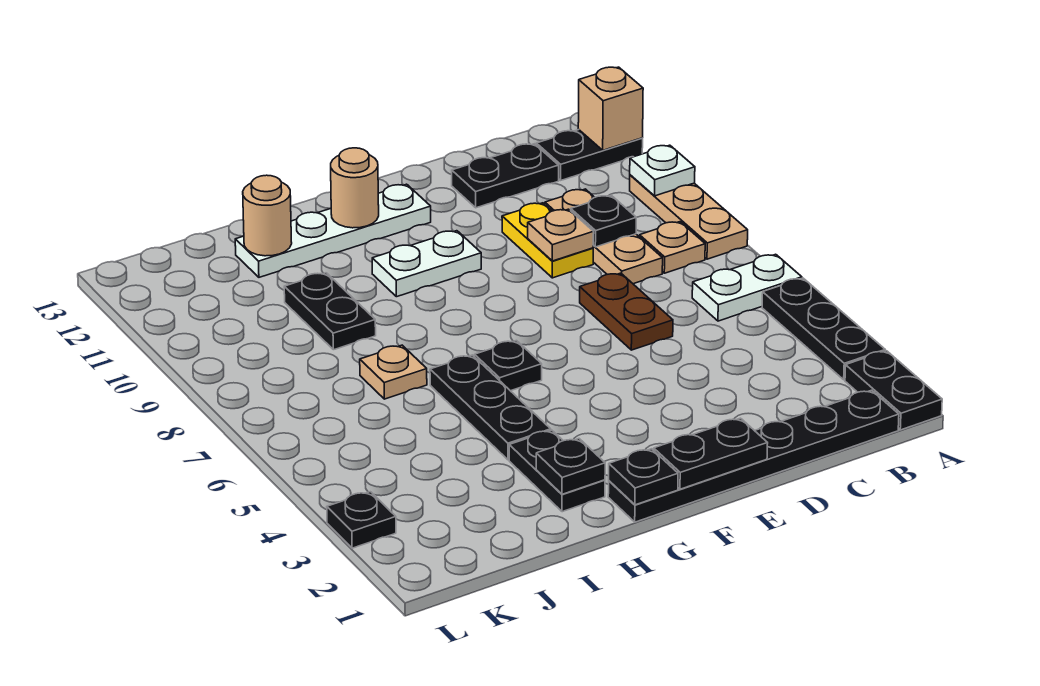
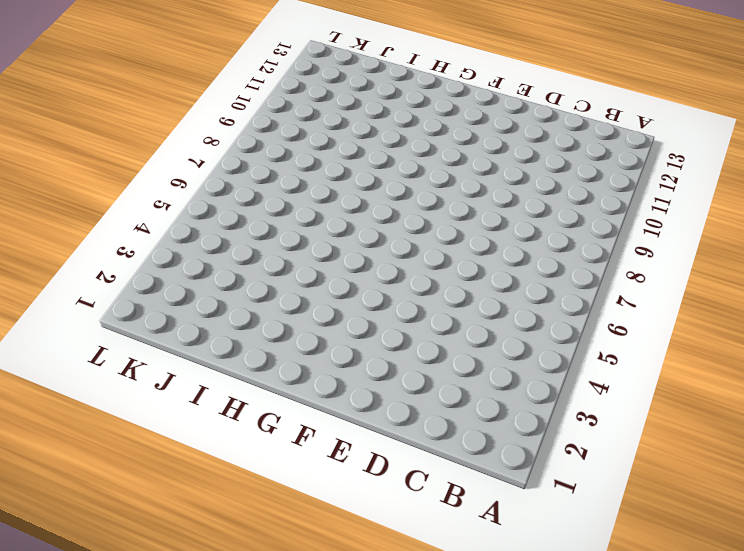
none -> black 1x2 plate [845,351,942,430]
none -> black 1x3 plate [762,278,885,380]
none -> white 1x2 plate [692,254,802,321]

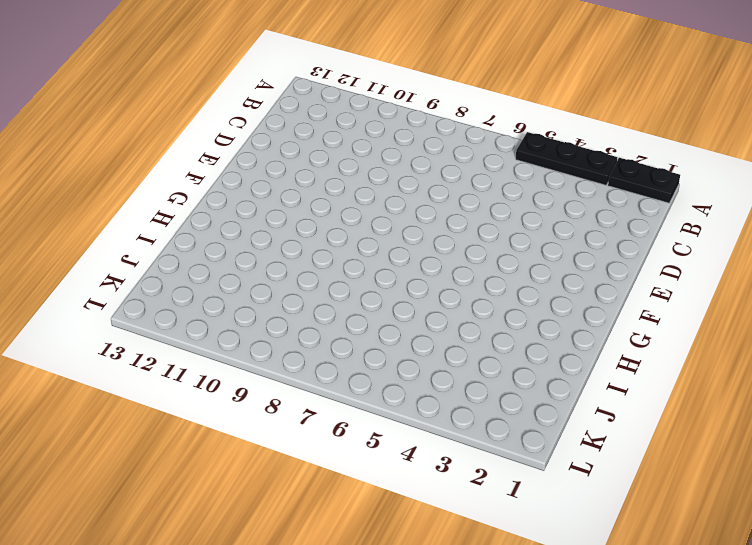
none -> white 1x2 plate [692,254,802,321]
none -> tan 1x3 plate [630,175,748,259]
none -> black 1x2 plate [536,130,643,180]

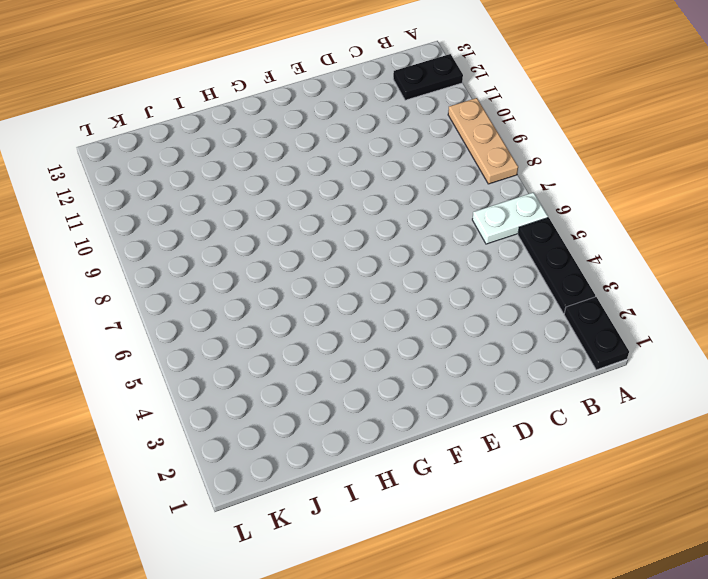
none -> black 1x6 plate [608,390,899,522]
none -> tan 1x1 plate [639,222,705,273]
none -> tan 1x3 plate [545,189,663,284]

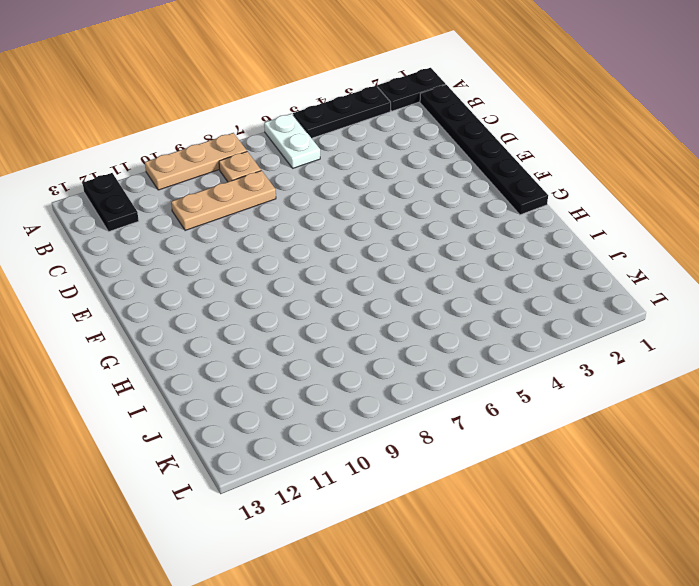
none -> black 1x2 plate [452,144,559,208]
none -> brown 1x2 plate [580,273,673,350]
none -> yellow 1x2 plate [502,203,593,278]

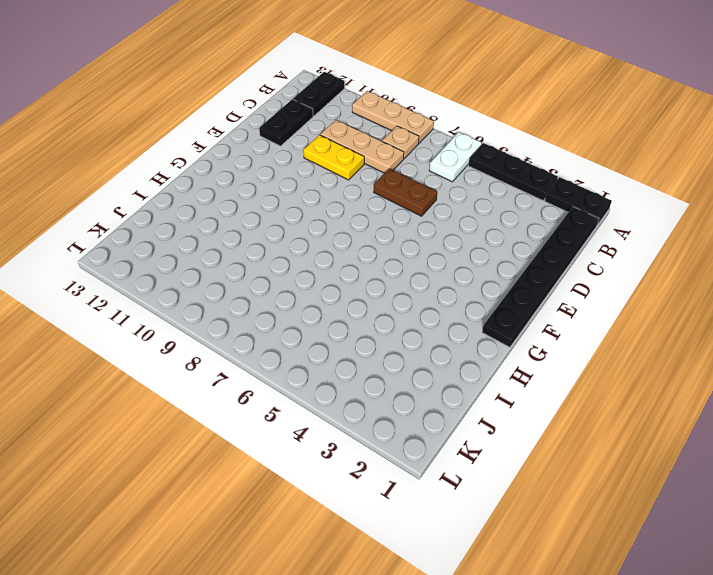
none -> white 1x2 plate [372,231,481,297]
none -> white 1x4 plate [235,184,431,277]
none -> black 1x1 plate [475,341,542,391]

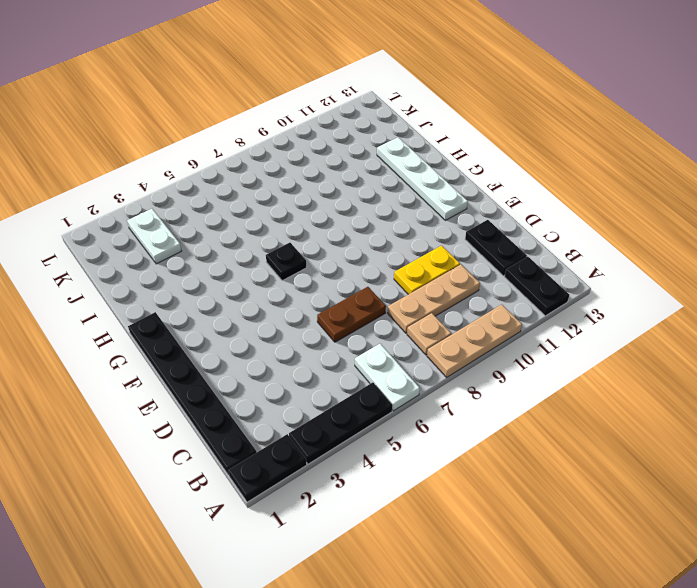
white 1x2 plate [127,209,181,264] -> white 1x2 plate moved to [372,231,481,297]
none -> black 1x2 plate [509,430,605,512]
none -> black 1x3 plate [430,355,551,460]
none -> tan 1x1 plate [360,345,427,399]

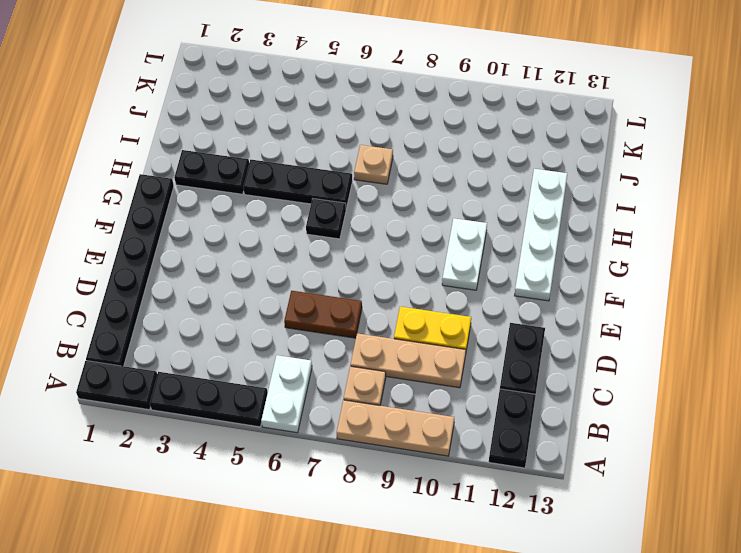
none -> black 1x2 plate [284,273,376,350]
none -> black 1x1 plate [327,492,396,548]
none -> white 1x1 plate [630,145,695,196]

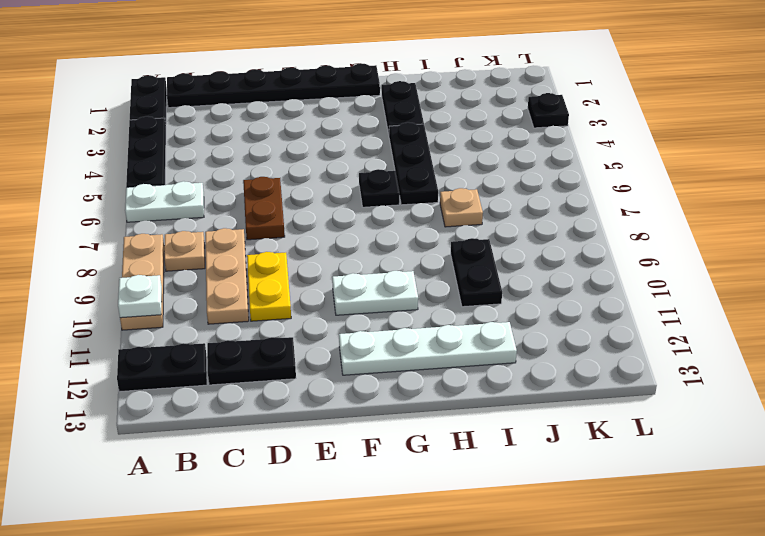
none -> tan 1x1 brick [578,67,643,150]
none -> black 1x1 plate [571,195,636,247]
none -> tan 1x1 plate [528,209,594,261]

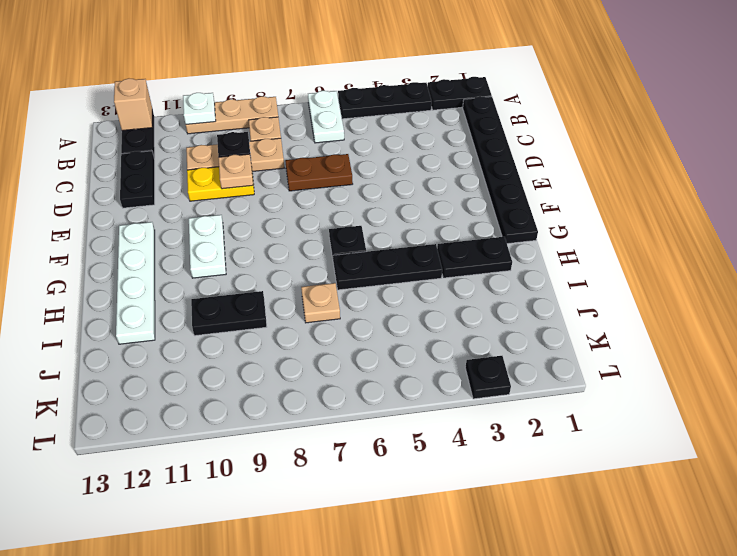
none -> black 1x2 plate [654,418,768,489]
none -> black 1x1 plate [609,449,678,505]
none -> tan 1x1 round brick [331,148,379,228]

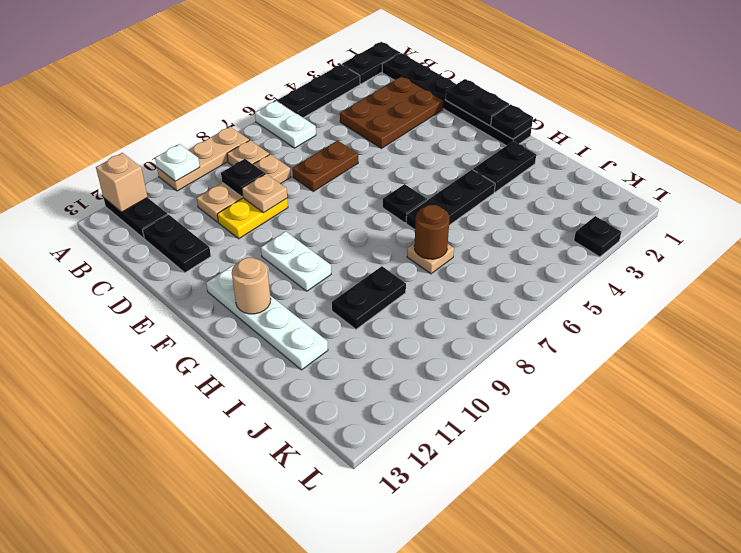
brown 2x3 plate [340,76,443,148] -> none
brown 1x1 round brick [414,205,449,259] -> none
none -> black 1x1 plate [536,439,605,494]
none -> tan 1x1 round brick [243,175,292,256]

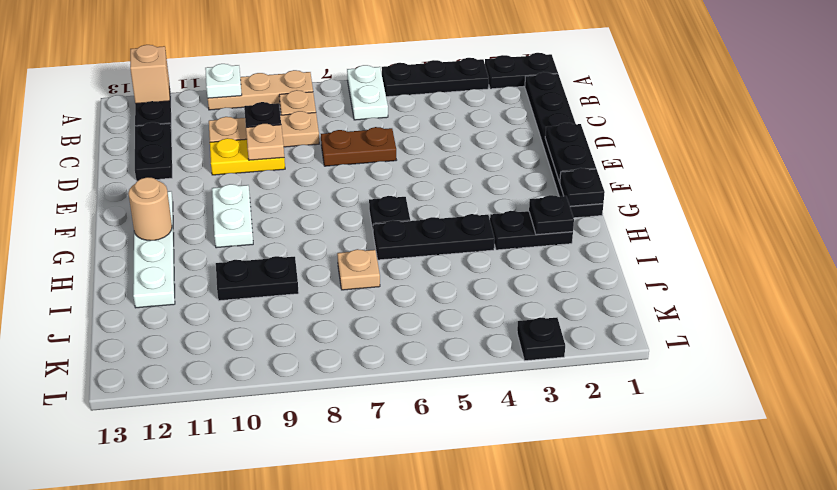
none -> tan 1x1 round brick [243,175,292,256]

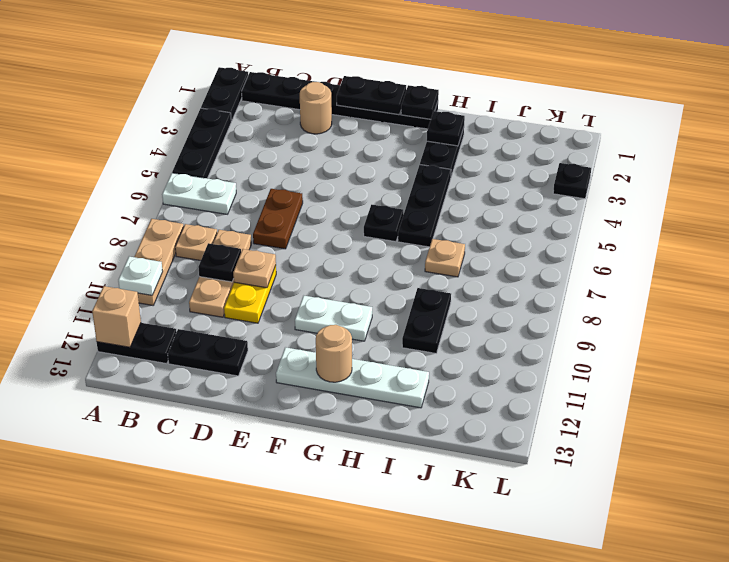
tan 1x1 round brick [300,82,332,134] -> tan 1x1 round brick moved to [243,175,292,256]

